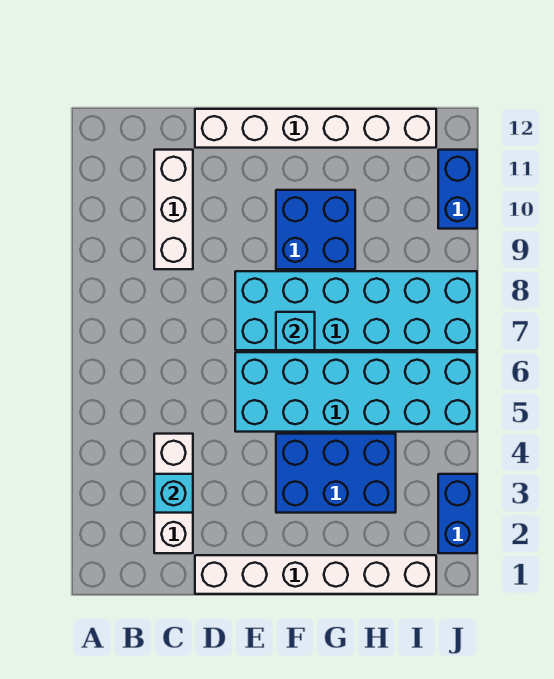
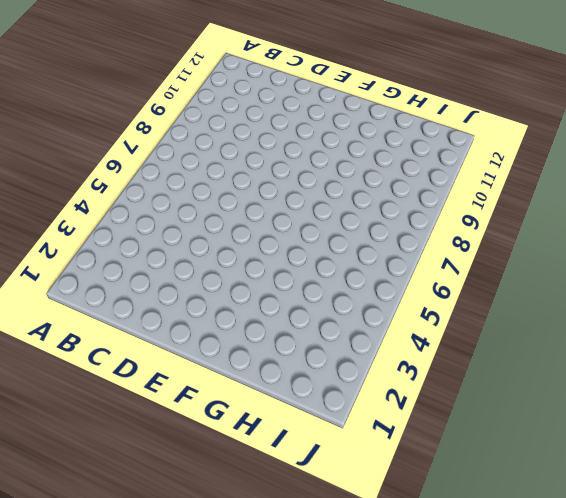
none -> white 1x3 brick [154,434,193,553]
none -> white 1x3 brick [154,150,193,269]
none -> white 1x6 brick [195,555,436,594]

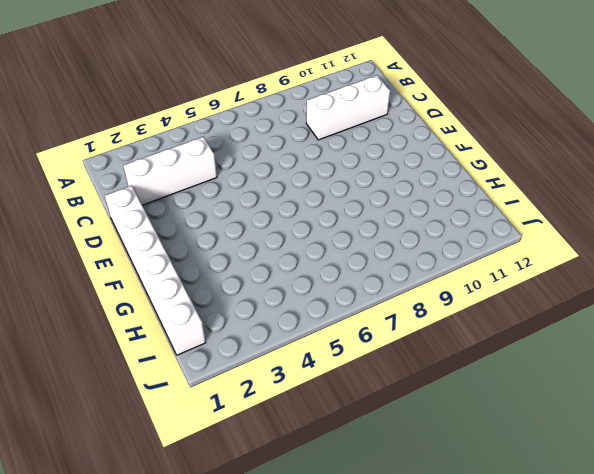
none -> white 1x6 brick [195,109,436,148]
none -> cyan 2x6 brick [235,352,477,432]
none -> cyan 2x6 brick [235,271,477,350]

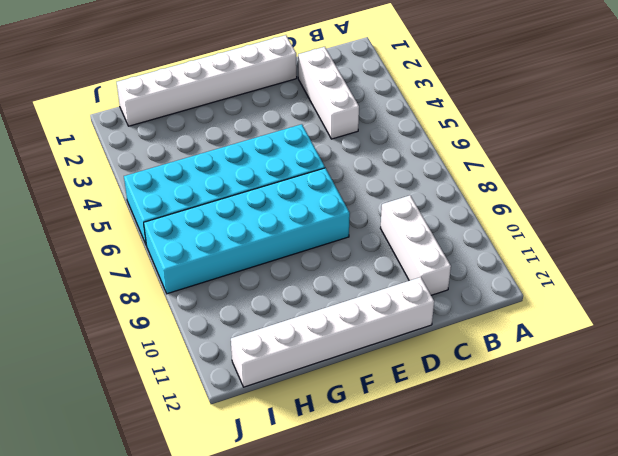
none -> blue 2x3 brick [276,434,396,513]
none -> blue 2x2 brick [276,190,355,269]
none -> blue 1x2 brick [438,474,477,553]

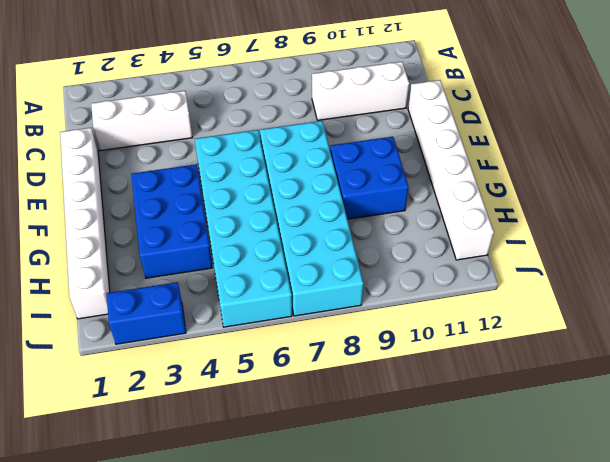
none -> blue 1x2 brick [438,150,477,229]
none -> cyan 1x1 brick [154,474,193,513]
none -> cyan 1x1 brick [276,312,315,350]

